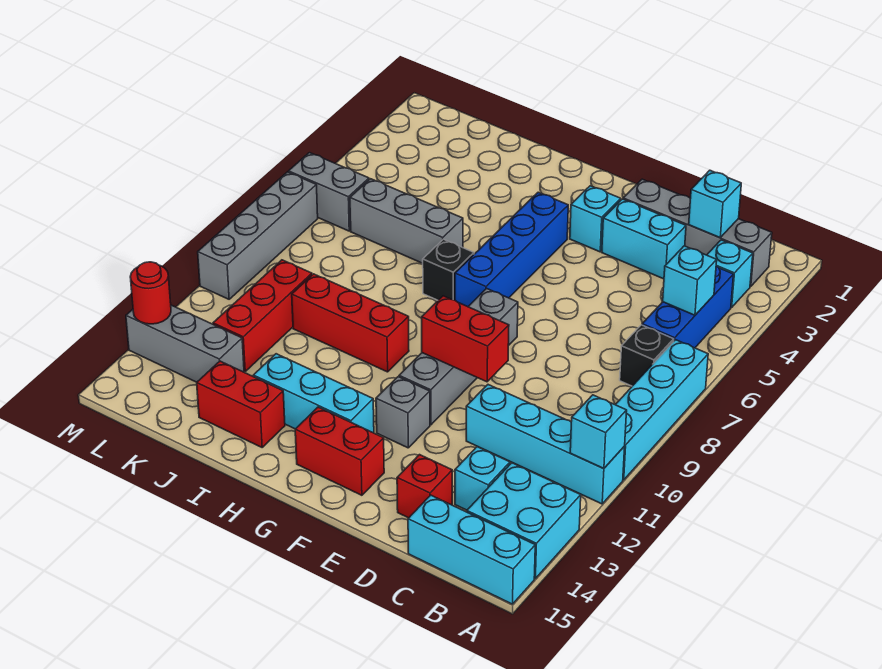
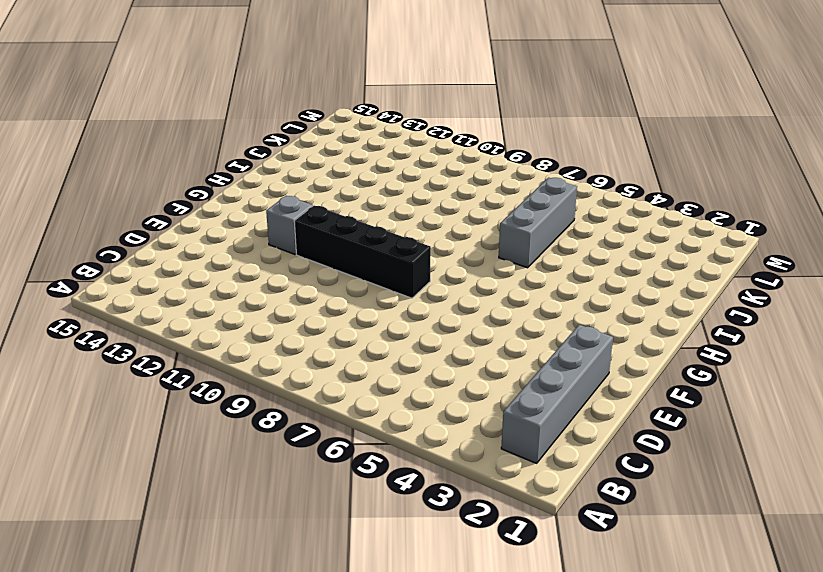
black 1x4 brick [294,206,431,298] -> grey 1x4 brick [399,288,518,425]
none -> cyan 1x4 brick [616,340,708,480]
none -> cyan 1x4 brick [466,385,625,504]
none -> cyan 2x2 brick [467,463,581,579]
none -> cyan 1x3 brick [408,495,535,604]

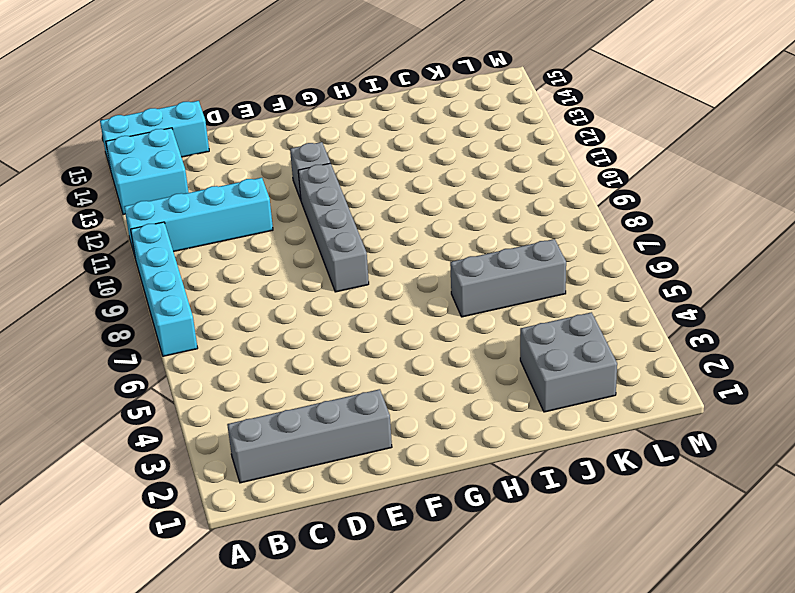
grey 2x2 brick [520,312,617,412] -> none
none -> cyan 1x1 brick [707,240,753,308]
none -> blue 1x3 brick [642,266,734,348]
none -> black 1x1 brick [620,325,674,386]
none -> cyan 1x1 brick [455,447,510,510]

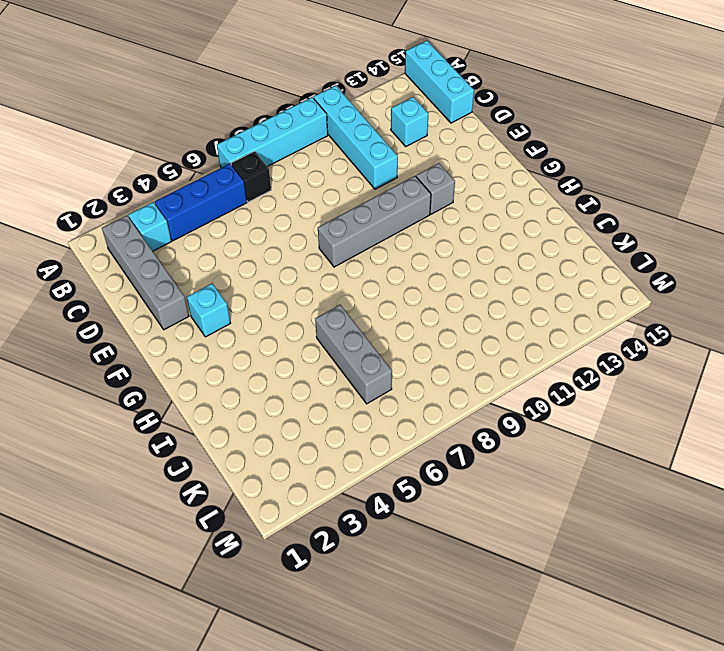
none -> cyan 2x2 brick [467,463,581,579]
none -> cyan 1x2 brick [602,199,686,279]
none -> red 1x1 brick [397,455,452,518]
none -> red 1x2 brick [295,407,384,495]

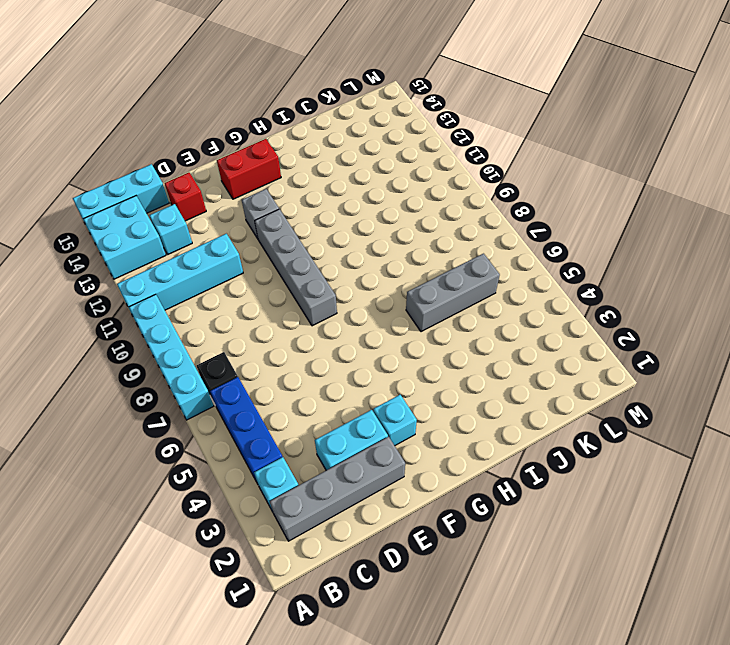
none -> blue 1x4 brick [455,192,568,307]
none -> cyan 1x3 brick [253,354,374,433]
none -> black 1x1 brick [423,239,474,300]
none -> red 1x3 brick [292,274,409,372]

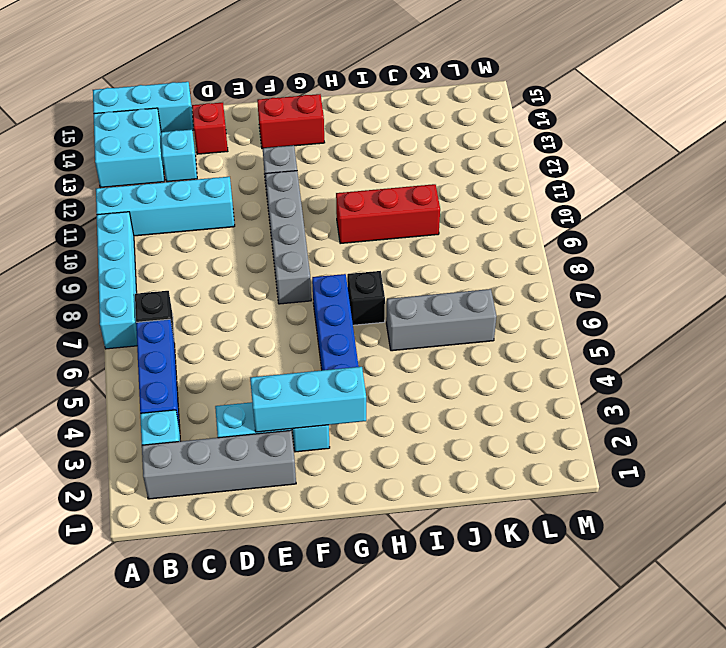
cyan 1x3 brick [250,367,366,432] -> cyan 1x3 brick moved to [253,354,374,433]
none -> red 1x2 brick [197,361,285,447]
none -> red 1x3 brick [213,260,312,371]
none -> grey 1x3 brick [126,305,244,382]
none -> grey 1x2 brick [288,153,369,231]

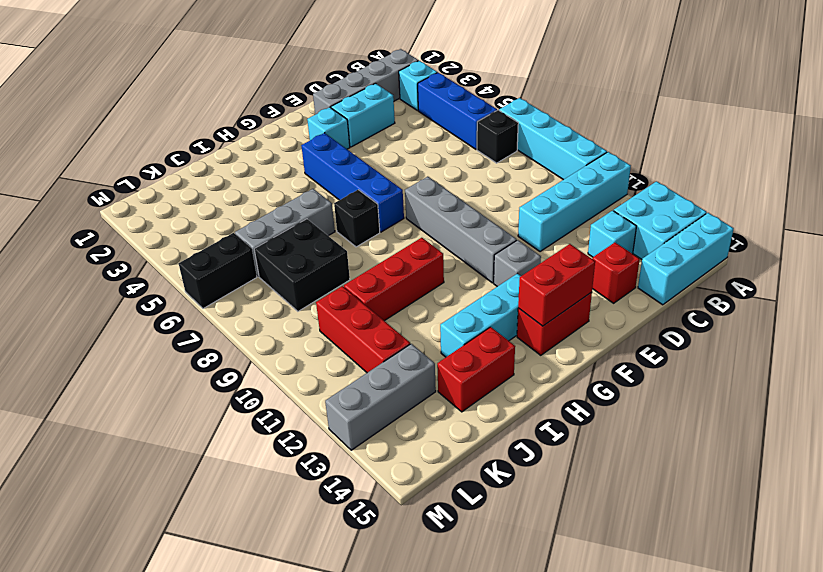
red 1x2 brick [518,244,595,326] -> red 1x2 brick moved to [422,296,509,382]
black 2x2 brick [254,219,350,311] -> none
black 1x2 brick [179,233,257,309] -> grey 1x2 brick [288,153,369,231]
none -> grey 1x4 brick [198,172,318,299]
none -> cyan 1x1 brick [570,395,627,469]
none -> cyan 1x1 brick [663,246,717,315]
none -> cyan 1x1 brick [689,170,741,237]

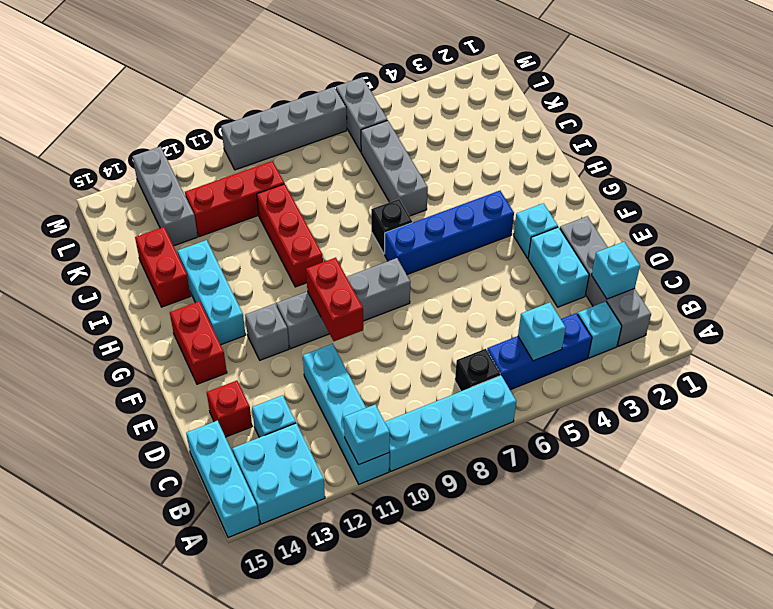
none -> red 1x1 round brick [130,262,171,324]

